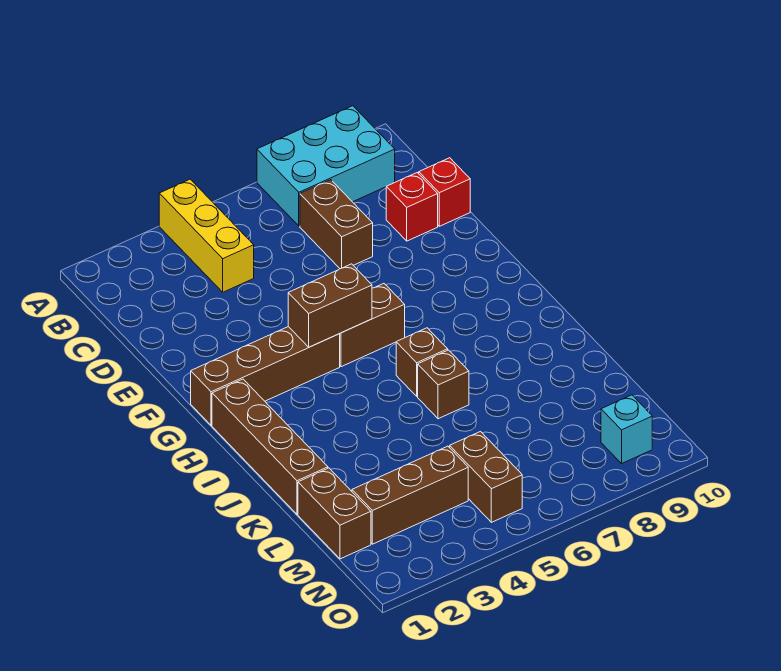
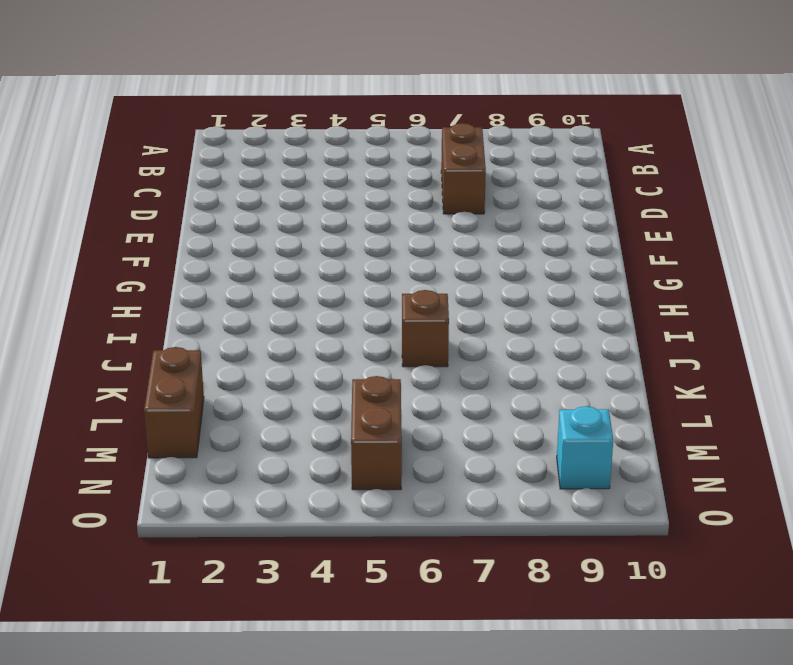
none -> yellow 1x3 brick [159,179,254,292]
none -> cyan 2x3 brick [257,106,395,226]
none -> red 1x1 brick [386,173,438,241]

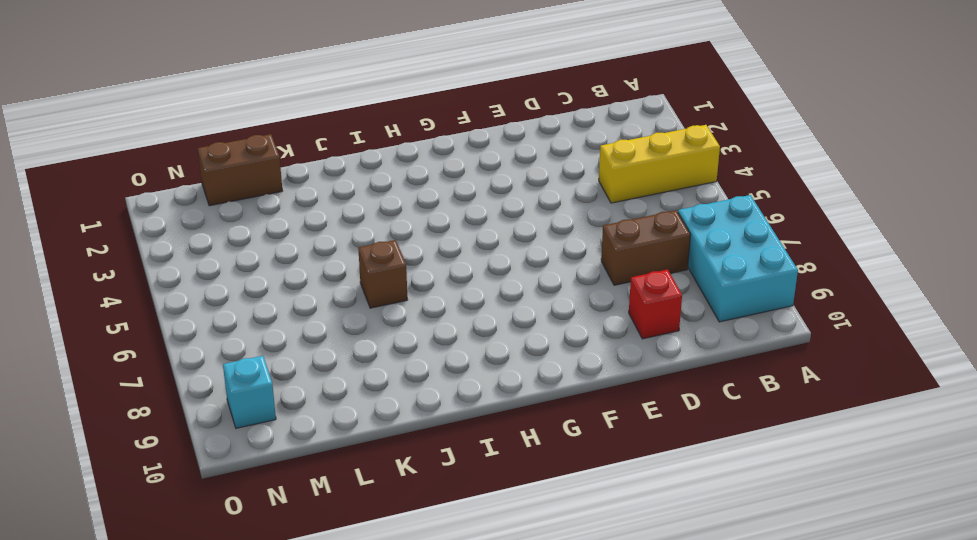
none -> red 1x1 brick [419,158,470,226]
none -> brown 1x4 brick [191,327,340,425]
none -> brown 1x2 brick [340,284,405,367]

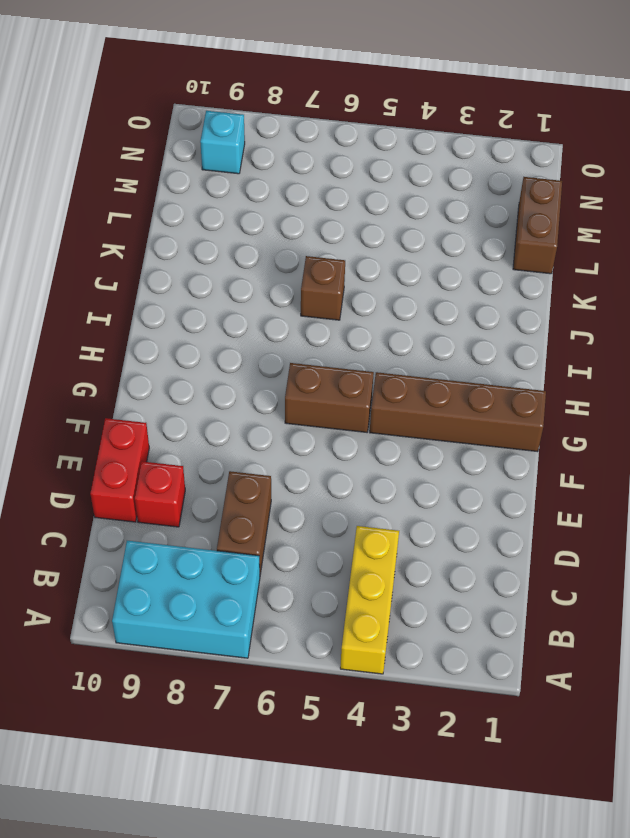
red 1x2 brick [90,418,149,522] -> red 1x1 brick [419,158,470,226]
none -> brown 1x4 brick [212,379,328,514]
none -> brown 1x1 brick [396,328,448,396]
none -> brown 1x3 brick [352,446,468,544]

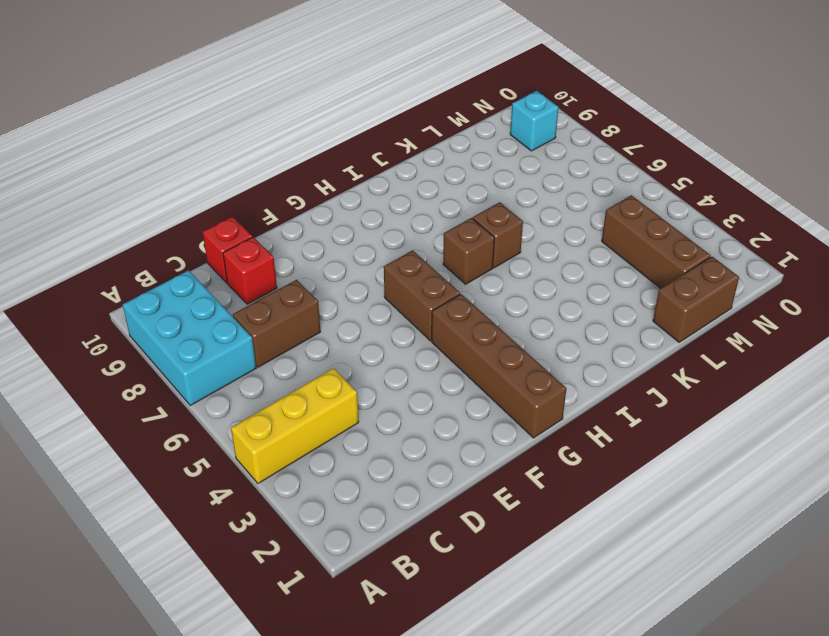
none -> brown 1x4 brick [212,379,328,514]
none -> brown 1x2 brick [450,432,522,522]
none -> brown 1x2 brick [288,264,372,347]

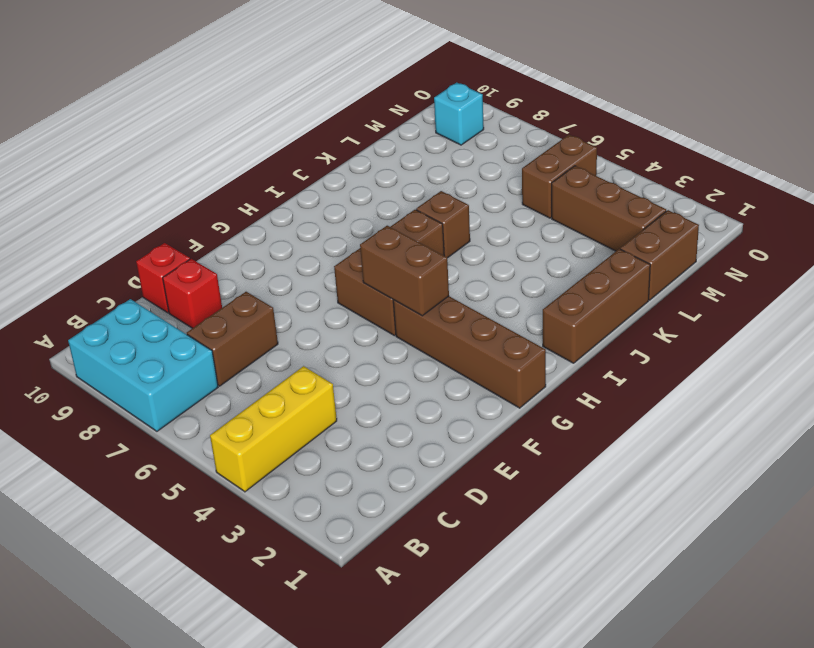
brown 1x3 brick [543,249,650,363] -> brown 1x4 brick [212,379,328,514]

